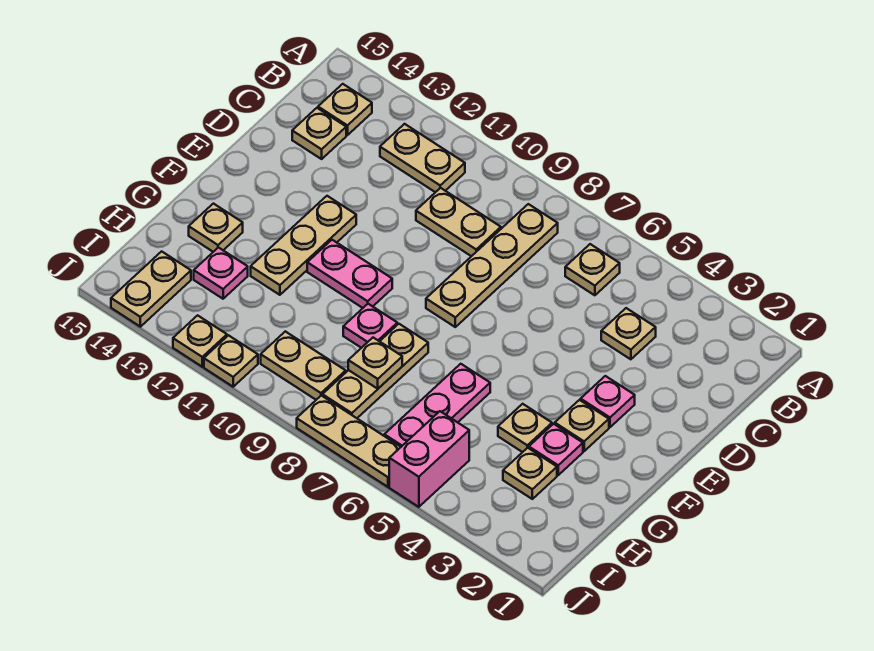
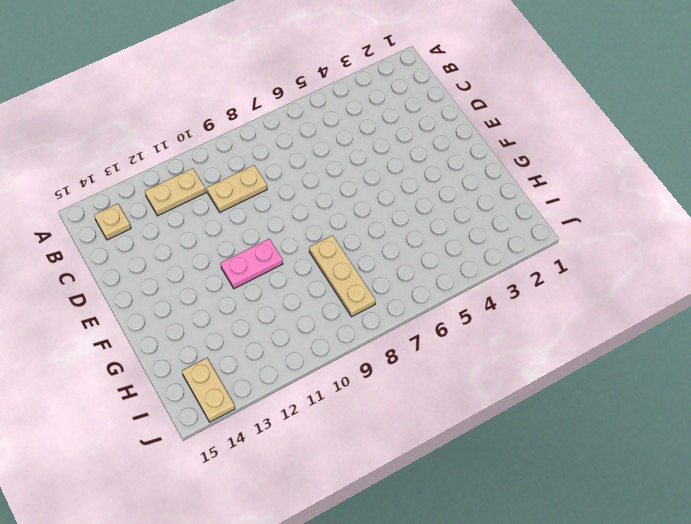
none -> tan 1x1 plate [565,244,620,295]
none -> tan 1x4 plate [426,204,558,327]
none -> tan 1x1 plate [601,308,656,359]

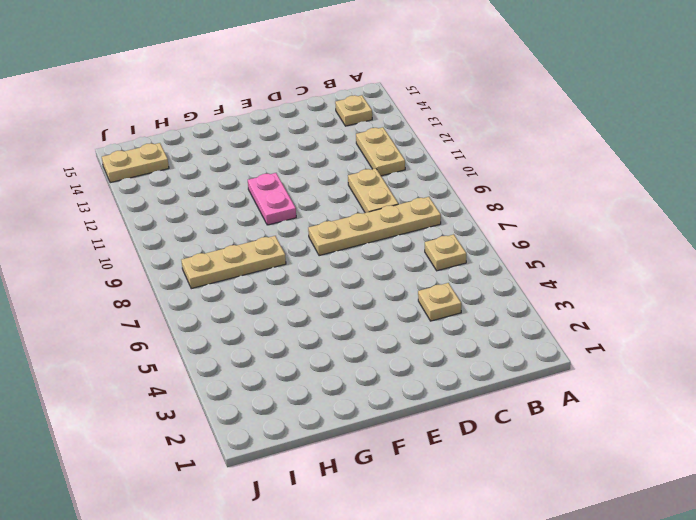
none -> tan 1x1 plate [292,108,346,159]
none -> pink 1x1 plate [581,376,635,427]
none -> tan 1x3 plate [251,196,356,295]

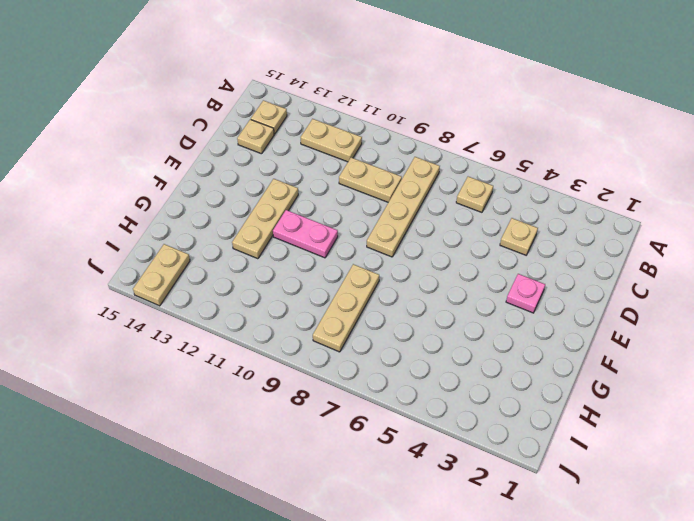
none -> tan 1x1 plate [555,400,609,451]
none -> pink 1x1 plate [529,424,583,475]
none -> tan 1x1 plate [498,404,552,452]

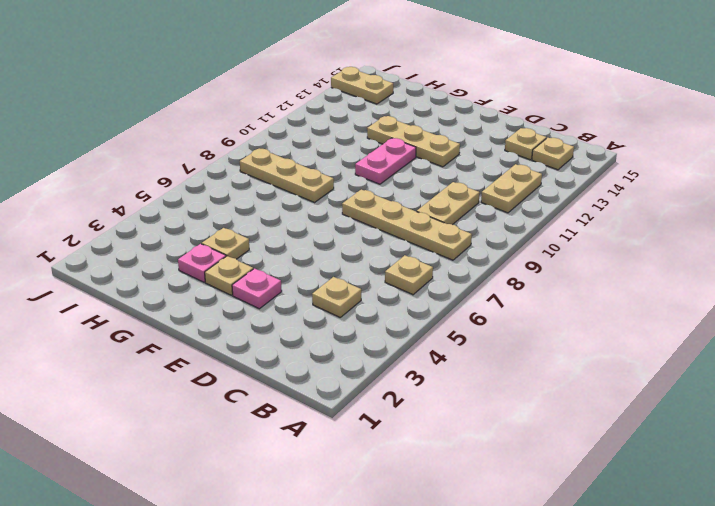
none -> pink 1x3 plate [384,364,490,447]
none -> pink 1x1 plate [343,304,397,348]
none -> tan 1x1 plate [189,204,243,252]

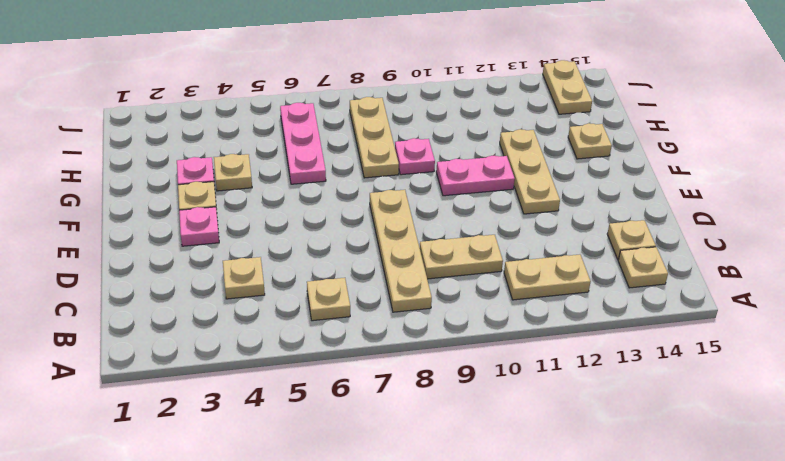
none -> tan 1x1 plate [503,448,557,499]
none -> pink 1x1 plate [194,248,248,299]
none -> pink 1x2 brick [389,411,469,507]

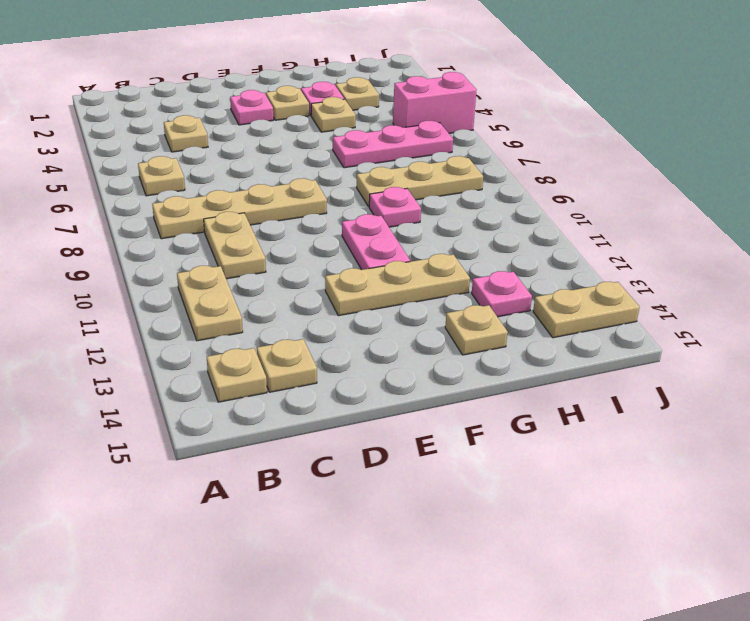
none -> tan 1x2 plate [261,331,346,400]
none -> tan 1x3 plate [297,395,401,487]
none -> tan 1x1 plate [204,335,258,387]

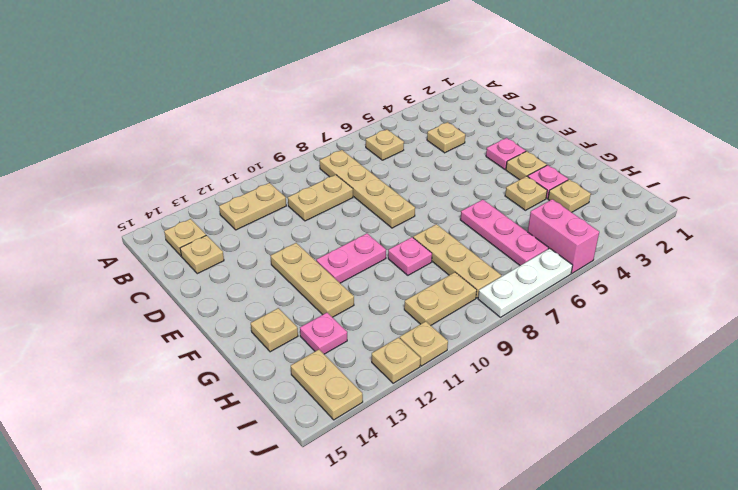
white 1x3 plate [478,248,573,317] -> tan 1x3 plate [297,395,401,487]
none -> tan 1x1 plate [348,338,402,389]

